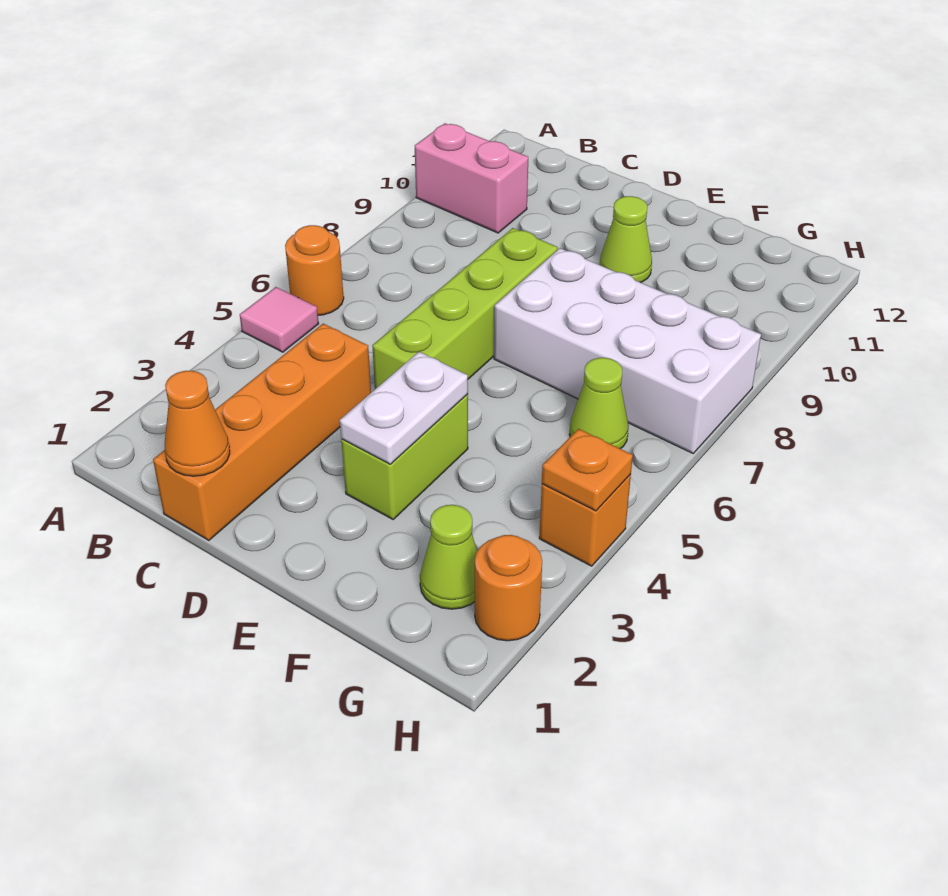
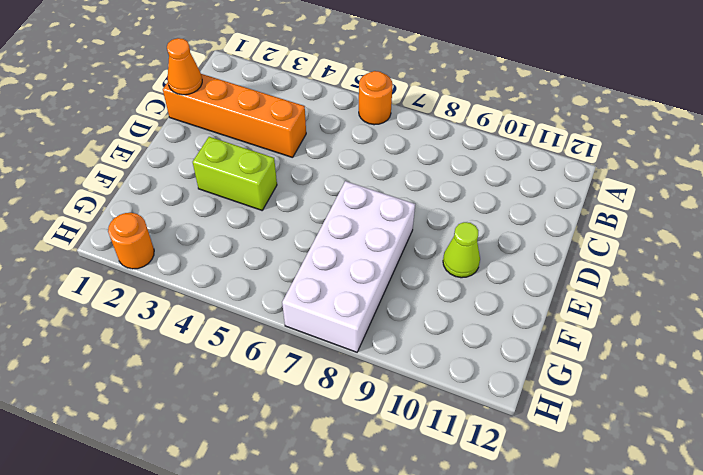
none -> pink 1x1 tile [240,287,319,352]
none -> pink 1x2 brick [415,123,528,233]
none -> lime 1x4 brick [372,228,558,389]

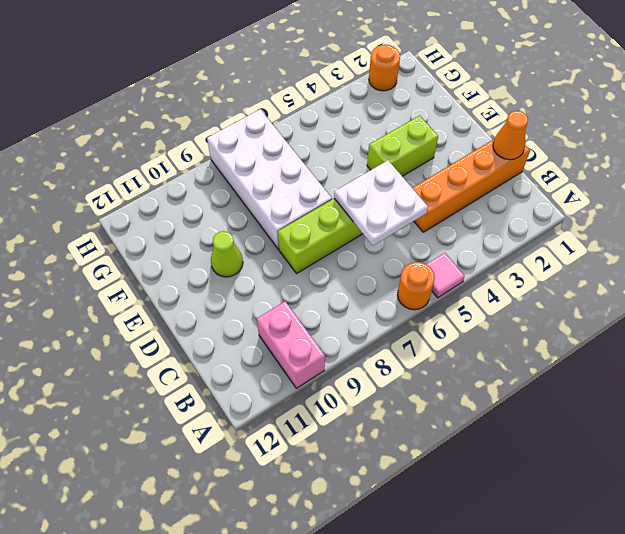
white 2x2 plate [334,160,428,246] -> none
none -> lime 1x1 cone [420,505,477,609]
none -> lime 1x1 cone [569,358,629,449]
none -> orange 1x1 brick [539,474,631,566]

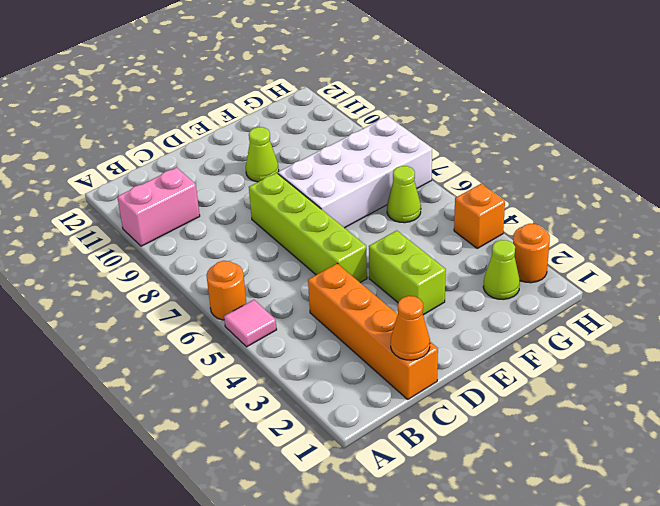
none -> white 1x2 plate [340,352,468,464]
none -> orange 1x1 plate [542,429,633,511]

